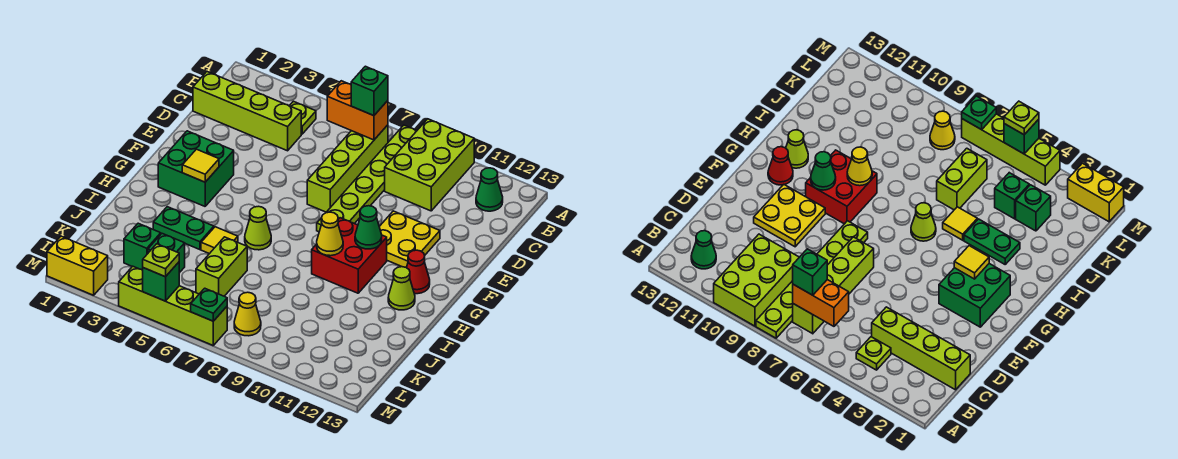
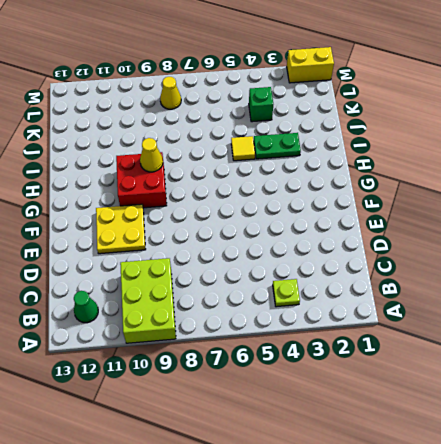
none -> lime 1x6 plate [317,125,417,232]
none -> lime 1x4 brick [307,125,388,212]
none -> lime 1x4 brick [193,72,301,151]

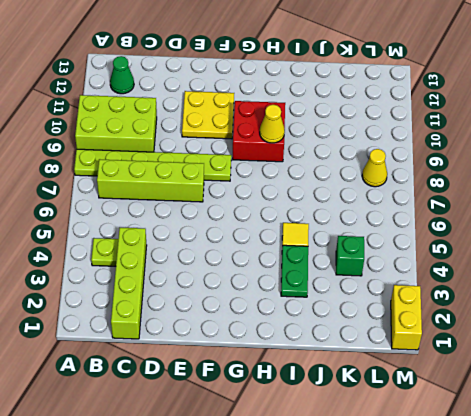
none -> green 2x2 brick [158,131,234,206]
none -> red 1x1 cone [407,250,430,294]
none -> lime 1x1 cone [245,206,271,250]

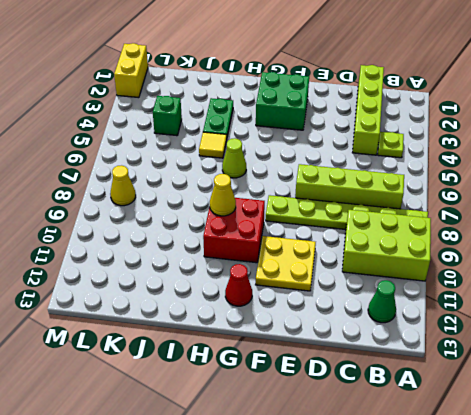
none -> lime 1x1 cone [388,267,415,310]
none -> lime 1x2 brick [196,237,247,296]
none -> green 1x1 brick [124,223,161,270]

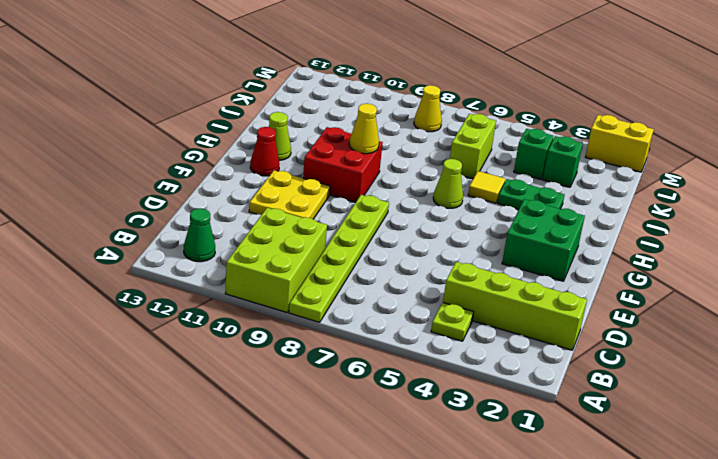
none -> lime 1x4 brick [307,125,388,212]
none -> lime 1x4 brick [119,266,227,345]
none -> orange 1x2 brick [327,81,388,140]

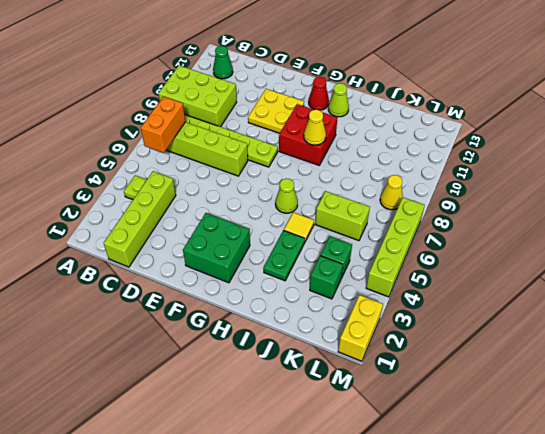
none -> yellow 1x1 tile [182,149,219,182]
none -> green 1x1 cone [355,206,382,249]
none -> green 1x1 brick [143,262,179,301]

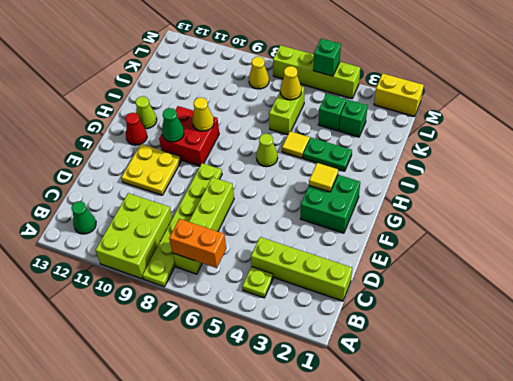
yellow 1x1 cone [280,66,301,100] -> none
none -> green 1x1 plate [191,288,227,321]
none -> green 1x1 brick [351,66,388,116]
none -> lime 1x1 plate [143,244,179,277]

